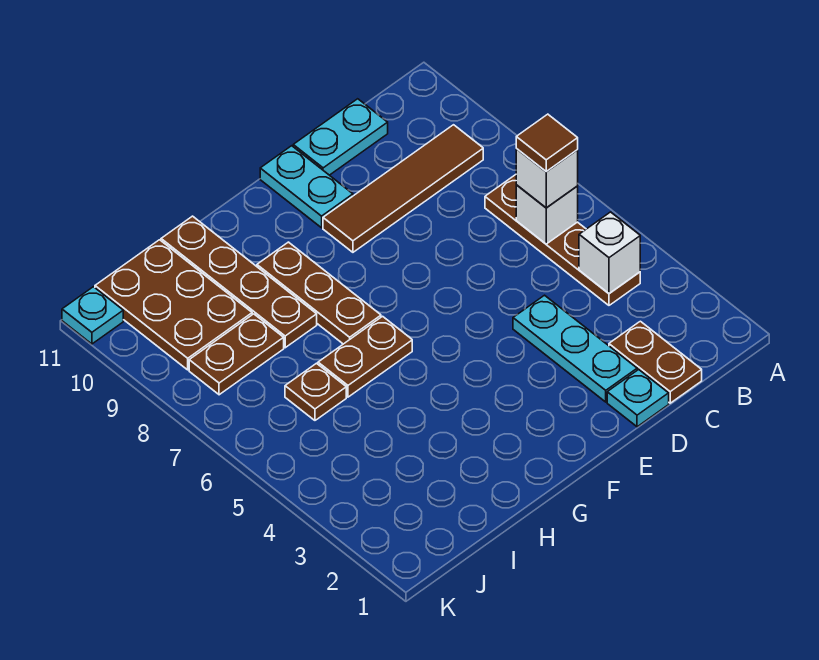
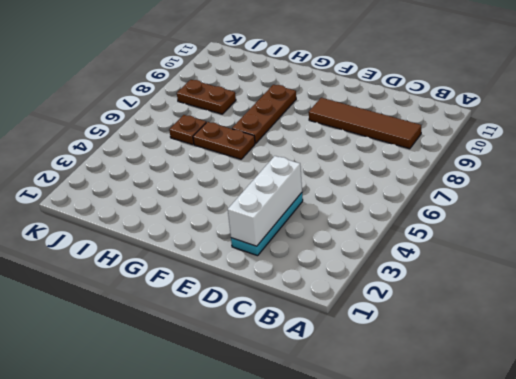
white 1x3 brick [228,156,302,246] -> none
none -> brown 1x4 plate [485,175,640,305]
none -> brown 1x2 plate [609,321,702,403]
none -> cyan 1x2 plate [293,99,388,175]

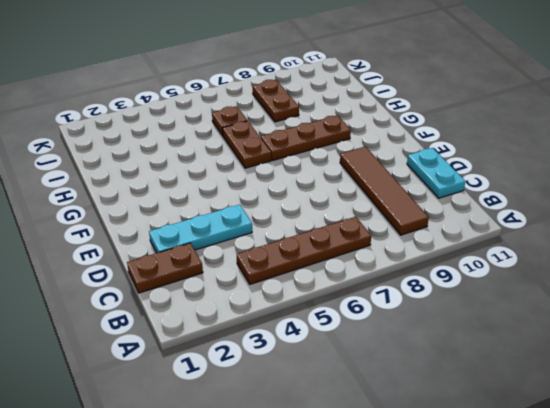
none -> cyan 1x1 plate [607,370,669,427]
none -> cyan 1x2 plate [260,146,353,228]
none -> brown 1x4 plate [161,216,317,348]

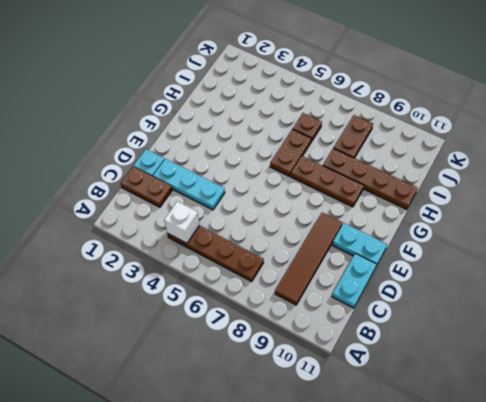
none -> brown 2x3 plate [95,240,252,370]
none -> cyan 1x1 plate [62,287,123,344]
none -> white 1x1 brick [516,185,578,244]

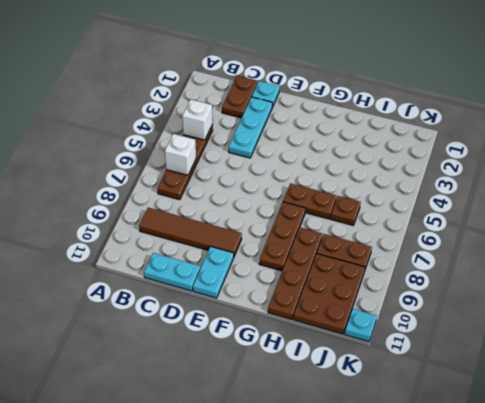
none -> white 1x1 brick [516,149,578,208]
none -> brown 1x1 tile [516,114,578,172]

